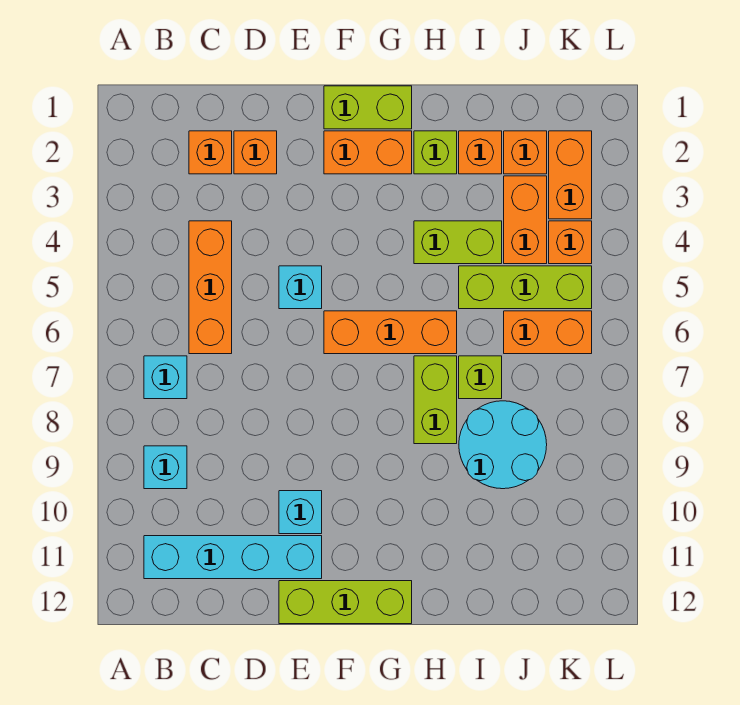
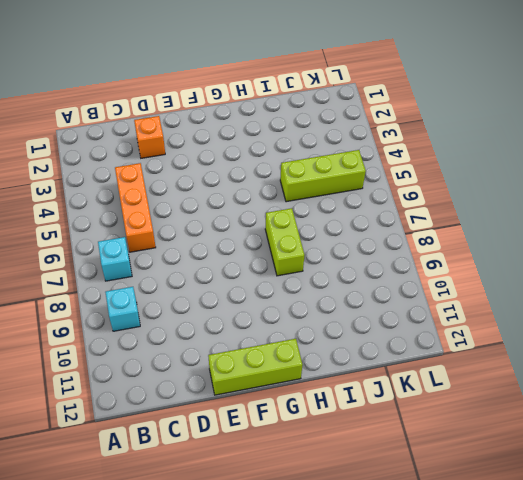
none -> cyan 1x4 brick [144,536,322,579]
none -> orange 1x1 brick [189,131,232,174]
none -> cyan 1x1 brick [279,266,322,309]

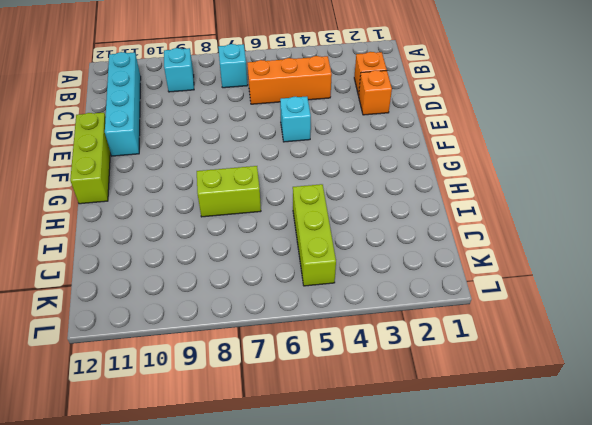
none -> cyan 1x1 brick [279,491,322,534]
none -> lime 1x2 brick [324,86,412,129]
none -> orange 1x2 brick [324,131,412,174]

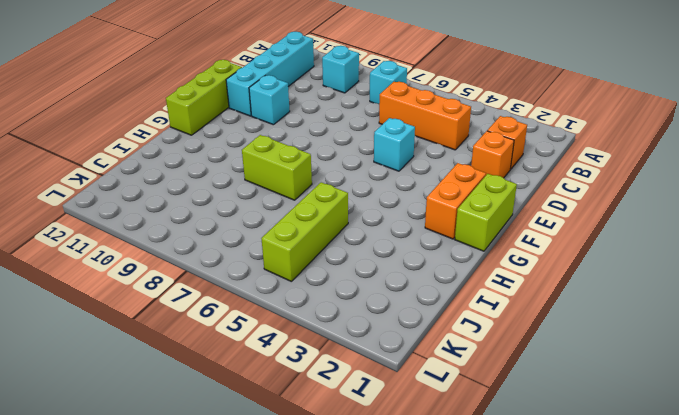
none -> orange 1x3 brick [324,311,457,354]
none -> lime 1x1 brick [414,131,457,174]
none -> lime 1x2 brick [414,221,502,264]

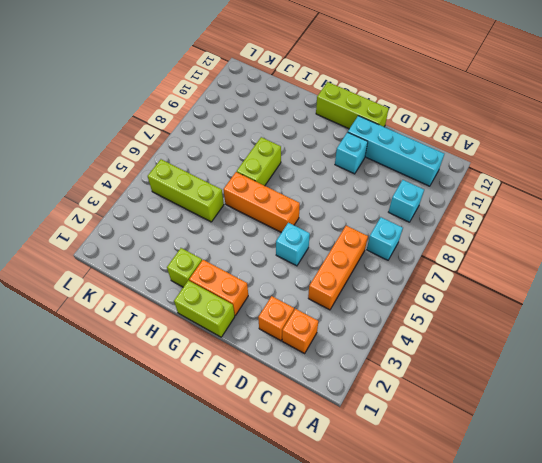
none -> lime 1x2 brick [414,221,502,264]
none -> orange 1x1 brick [459,131,502,174]
none -> lime 1x1 brick [459,356,502,399]

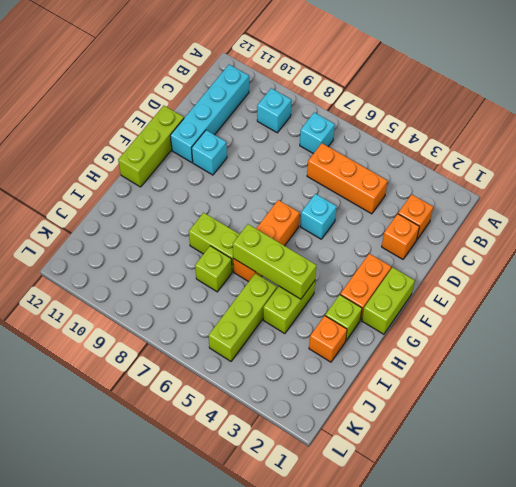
lime 1x3 brick [233,224,317,299] -> none
none -> cyan 2x2 round brick [459,401,547,489]
none -> orange 1x1 brick [504,131,547,174]
none -> orange 1x2 brick [504,176,547,264]

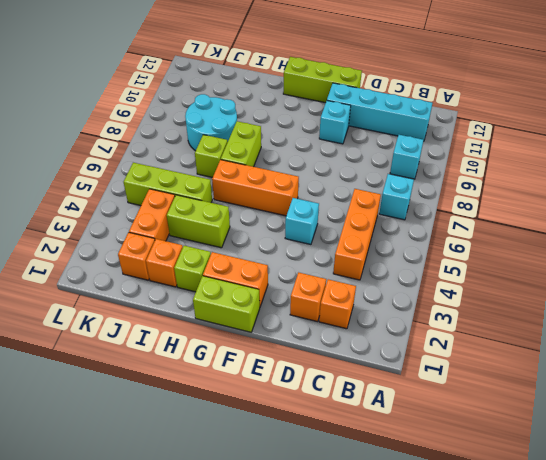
none -> orange 1x2 brick [504,311,592,354]
none -> orange 1x2 brick [549,131,592,219]
none -> orange 1x1 brick [549,221,592,264]

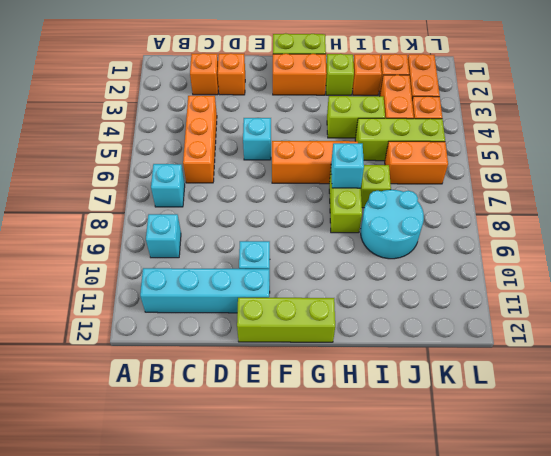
cyan 1x1 brick [331,143,364,188] -> none

